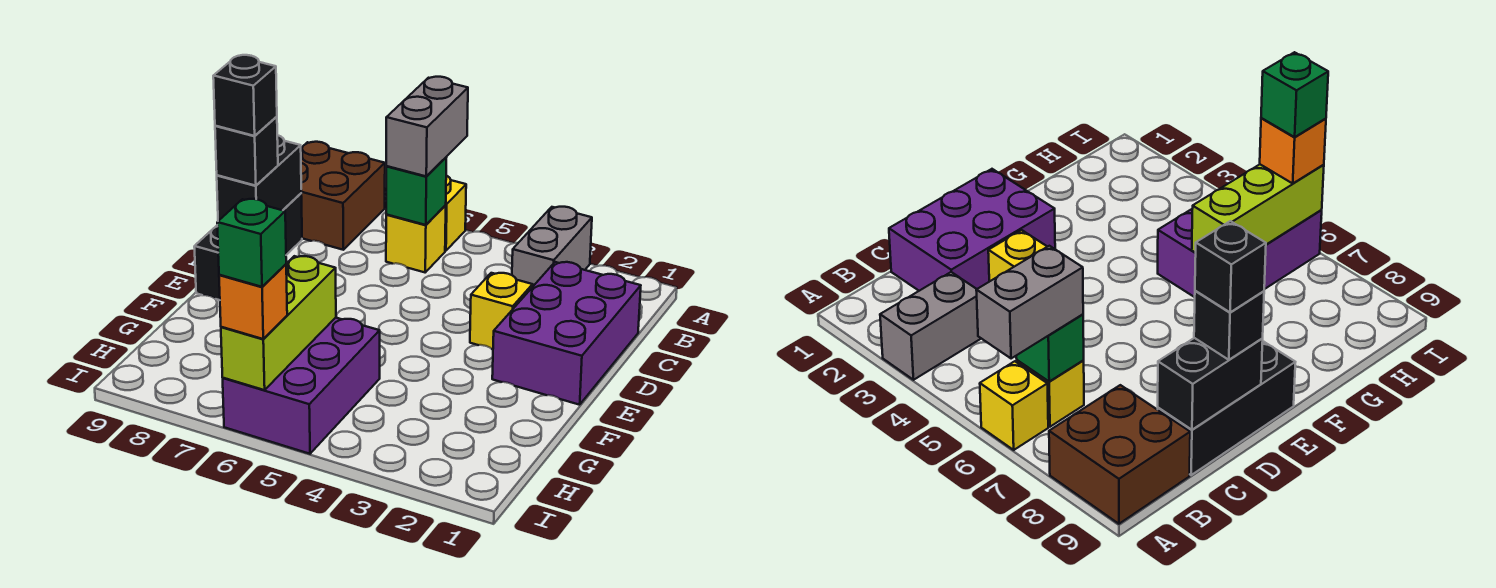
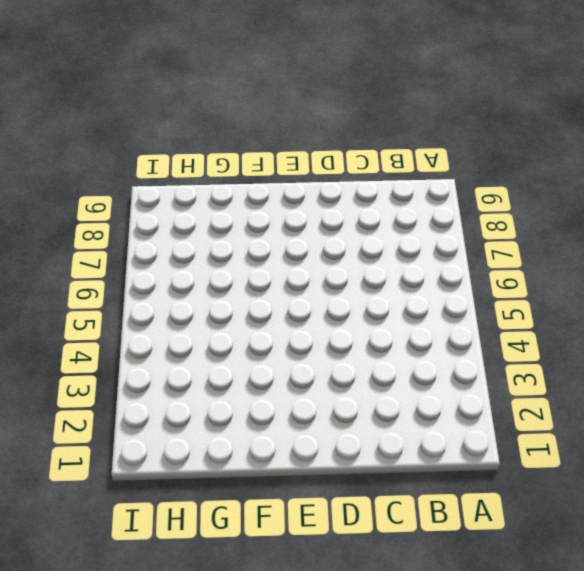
none -> grey 1x2 brick [512,207,592,287]
none -> yellow 1x1 brick [445,176,466,251]
none -> brown 2x2 brick [301,142,385,250]

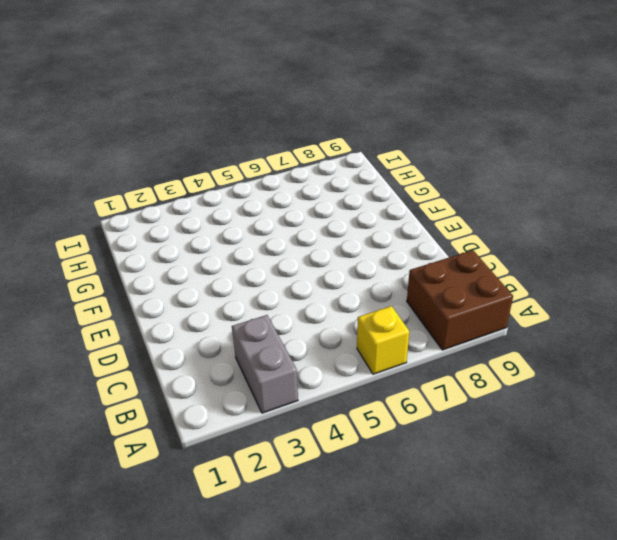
none -> yellow 1x1 brick [386,205,446,272]
none -> purple 2x3 brick [492,262,641,405]
none -> black 1x3 brick [194,194,302,300]

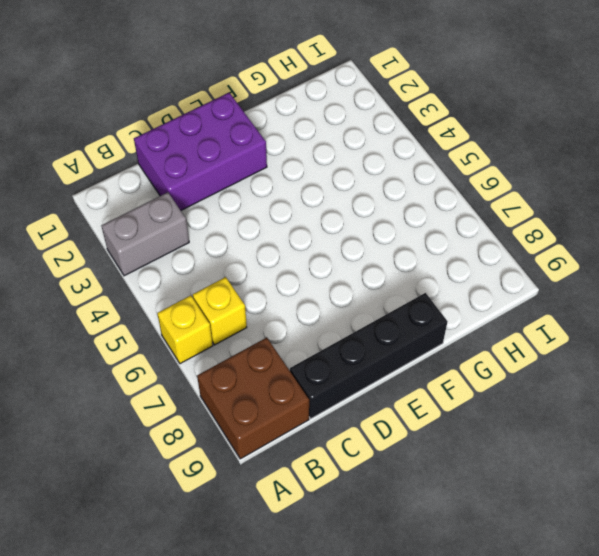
black 1x4 brick [290,293,447,419] -> black 1x3 brick [194,194,302,300]
none -> yellow 1x1 brick [470,273,533,349]
none -> purple 2x3 brick [223,318,380,454]
none -> green 1x1 brick [386,157,447,225]

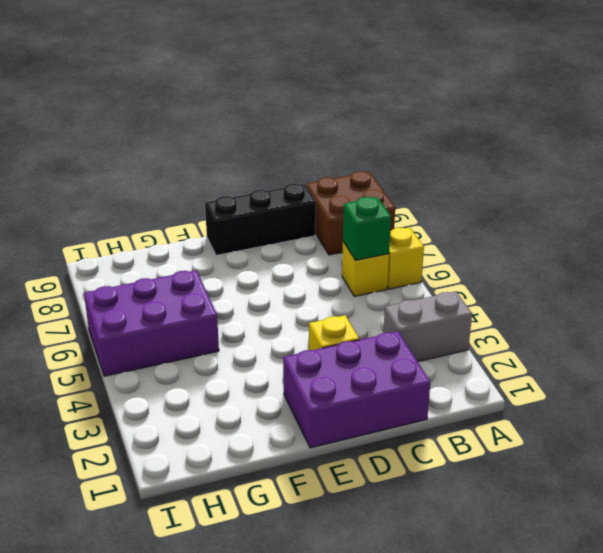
none -> black 1x2 brick [217,135,301,221]
none -> lime 1x3 brick [221,256,336,390]
none -> grey 1x2 brick [386,77,468,176]

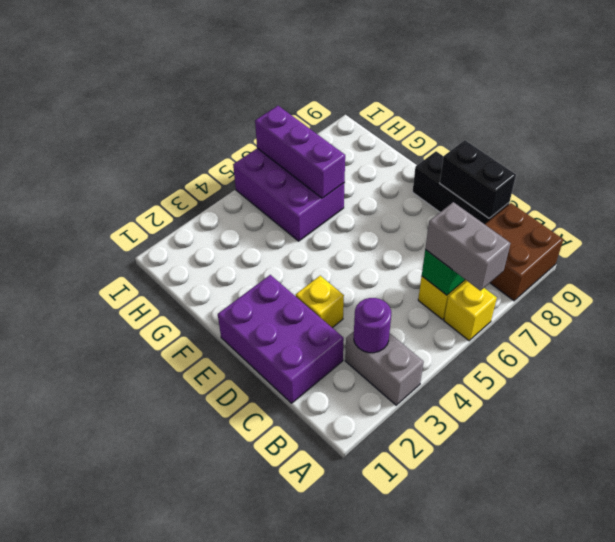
purple 1x1 round brick [354,298,391,353] -> none
purple 1x3 brick [255,106,345,198] -> lime 1x3 brick [221,256,336,390]
none -> black 1x1 brick [215,117,278,186]
none -> orange 1x1 brick [219,264,287,339]
none -> black 1x1 brick [213,55,277,136]

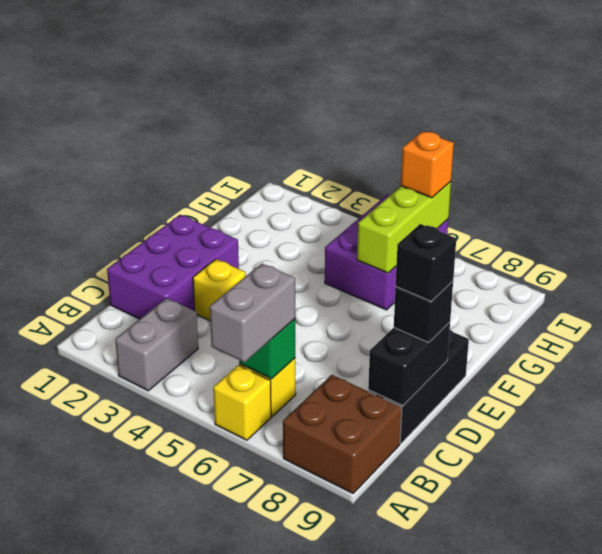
none -> green 1x1 brick [217,199,286,287]

